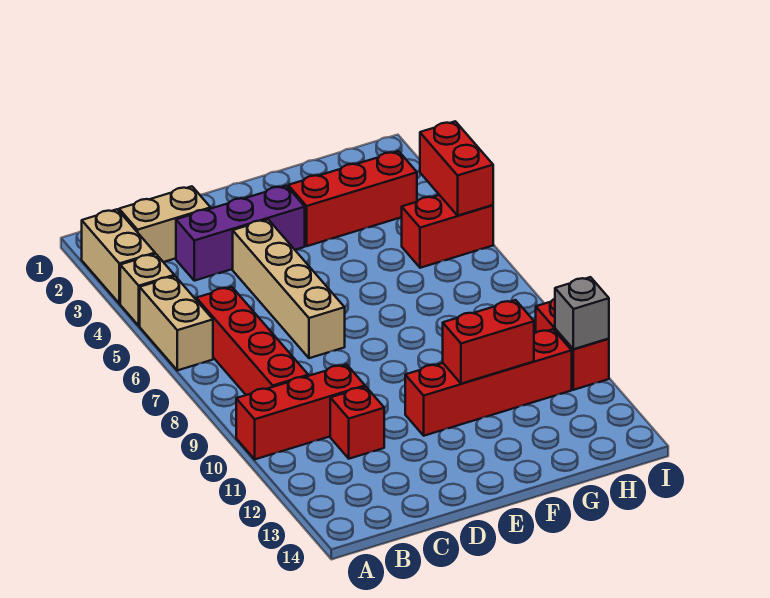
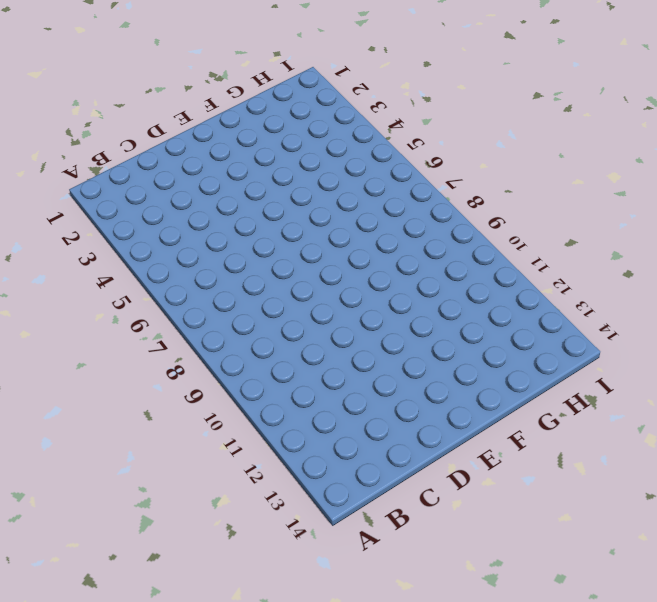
none -> tan 1x2 brick [82,209,155,304]
none -> tan 1x1 brick [120,254,174,326]
none -> tan 1x2 brick [140,276,213,370]

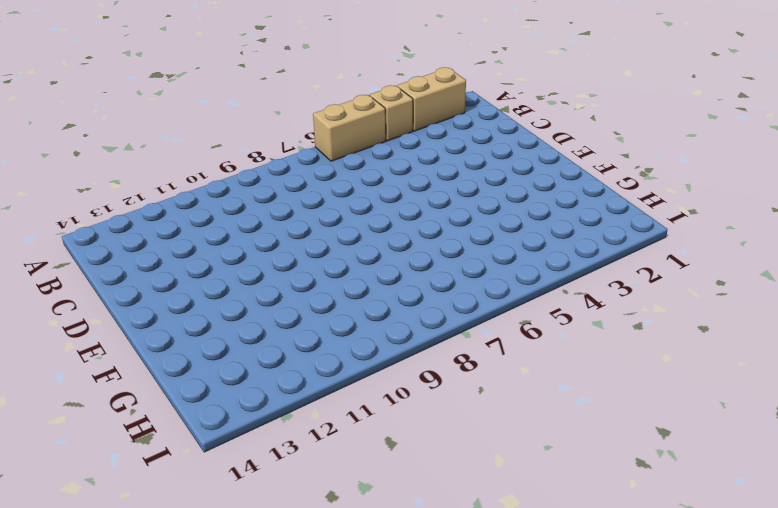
none -> red 1x3 brick [236,364,365,459]
none -> tan 1x2 brick [119,186,211,262]
none -> red 1x4 brick [196,287,308,395]

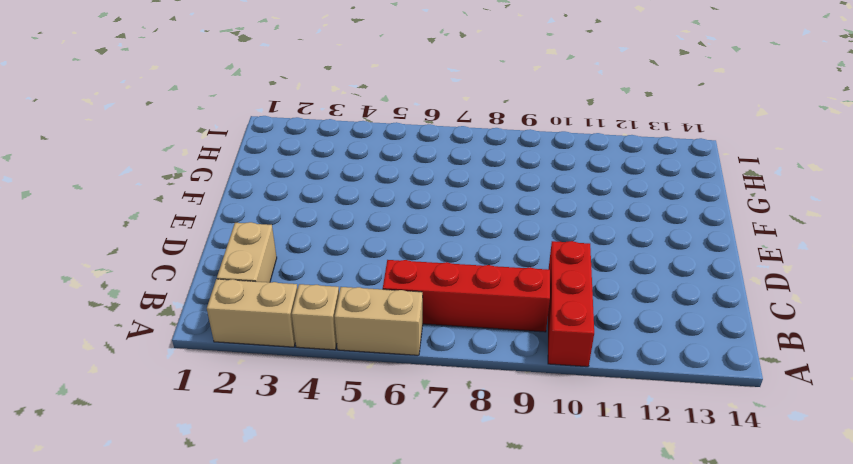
none -> purple 1x3 brick [176,186,305,281]
none -> red 1x1 brick [330,387,384,459]
none -> tan 1x4 brick [233,219,345,358]

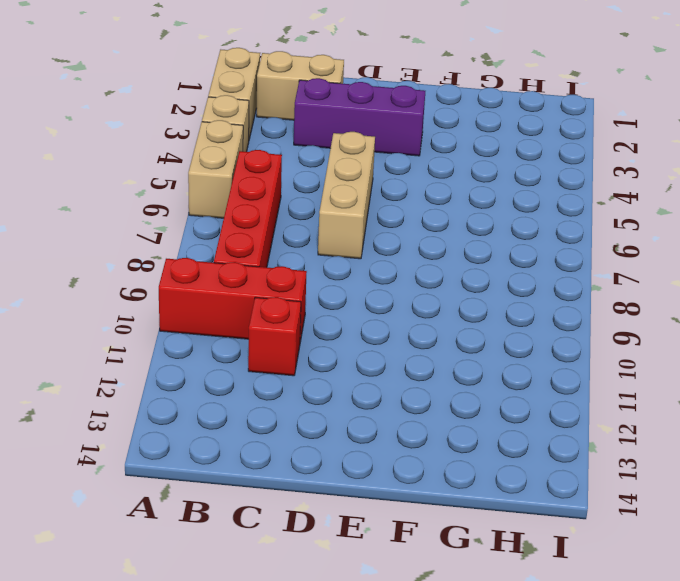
tan 1x3 brick [318,132,375,259] -> tan 1x4 brick [233,219,345,358]
none -> red 1x4 brick [405,329,572,436]
none -> red 1x3 brick [288,151,417,246]
none -> red 1x2 brick [402,195,493,268]

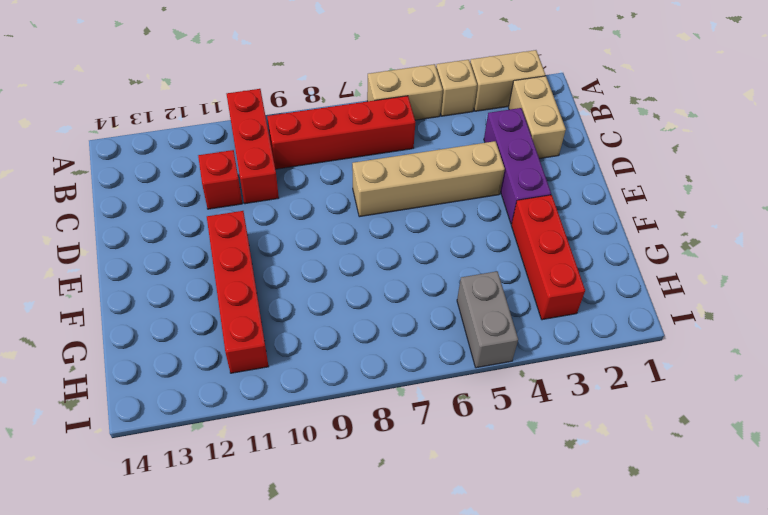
grey 1x2 brick [457,271,518,368] -> red 1x2 brick [402,195,493,268]
none -> red 1x2 brick [536,299,609,390]
none -> red 1x2 brick [443,300,534,384]
none -> red 1x2 brick [420,121,493,216]

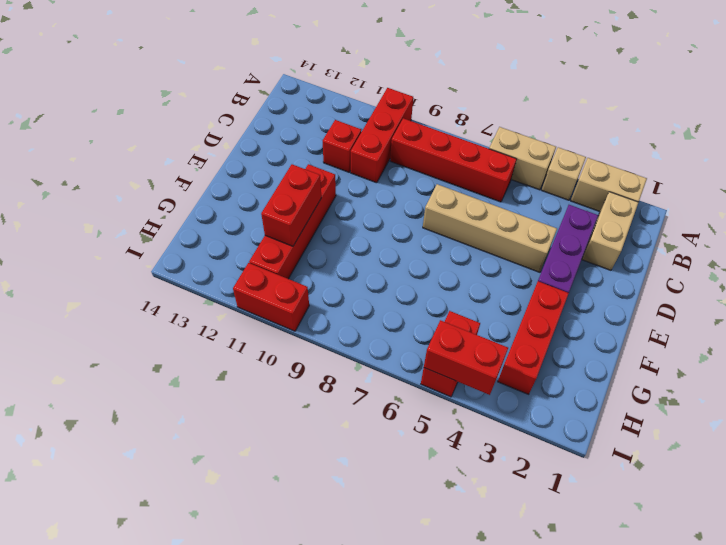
none -> grey 1x1 brick [555,277,609,349]

